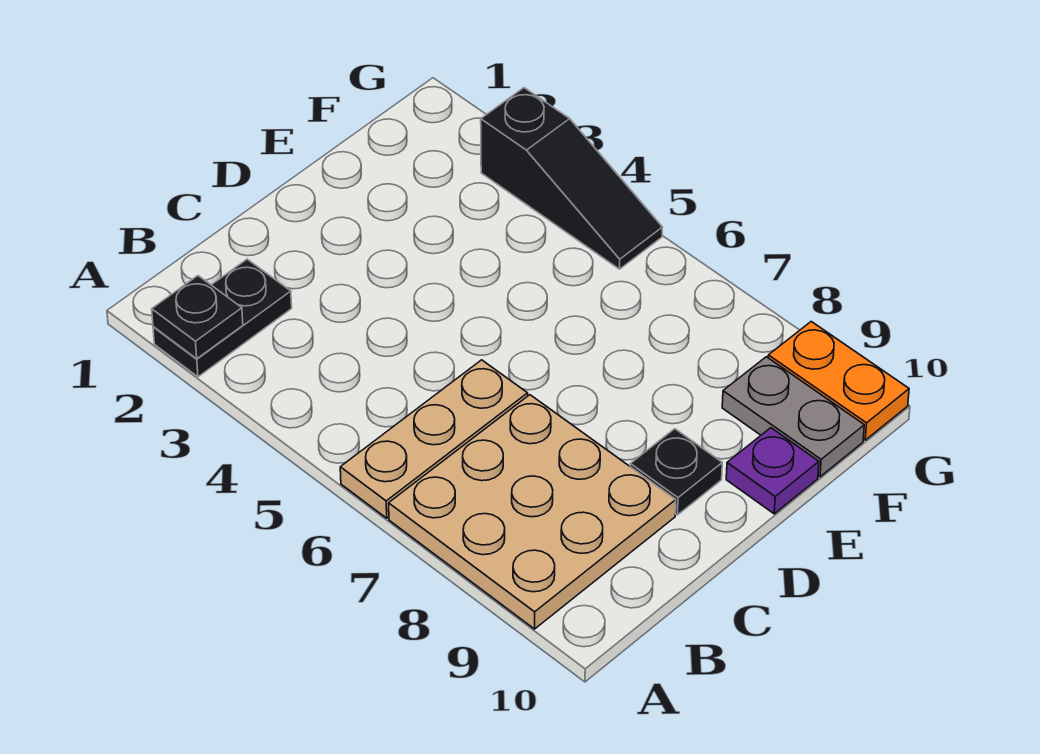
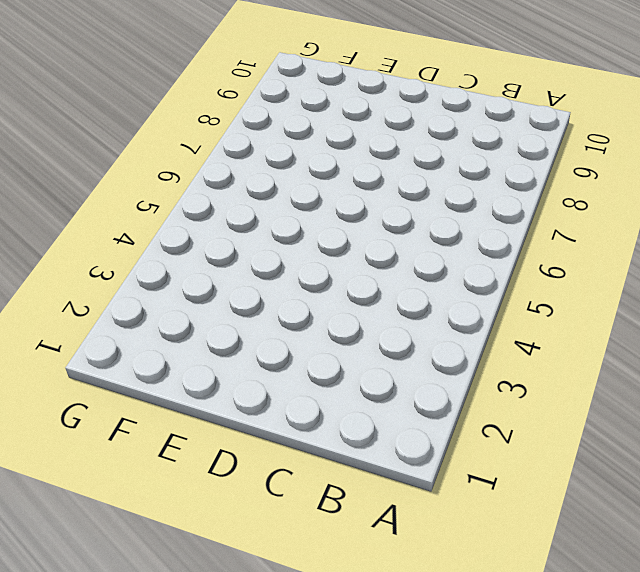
none -> black 1x2 plate [153,259,292,377]
none -> tan 1x3 plate [340,360,528,518]

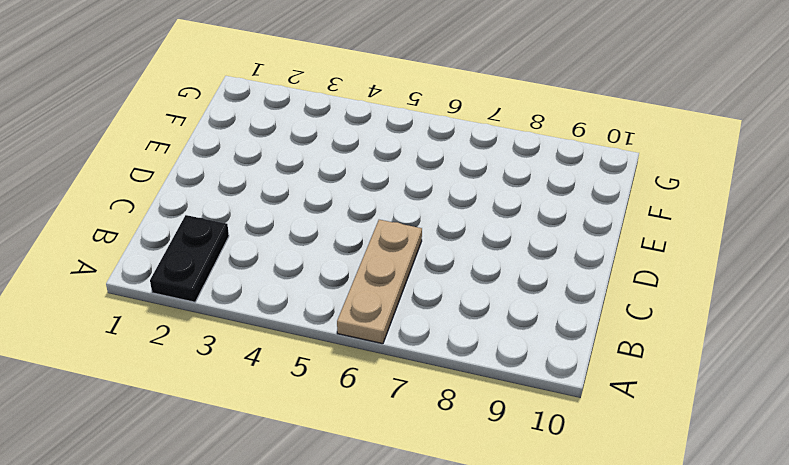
none -> tan 3x3 plate [389,395,676,629]
none -> black 1x1 plate [630,429,722,515]

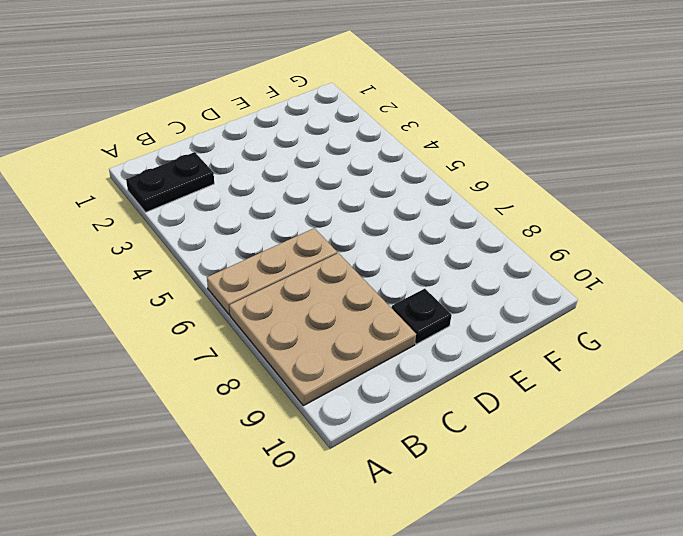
none -> purple 1x1 plate [726,428,819,514]
none -> grey 1x2 plate [722,357,864,477]

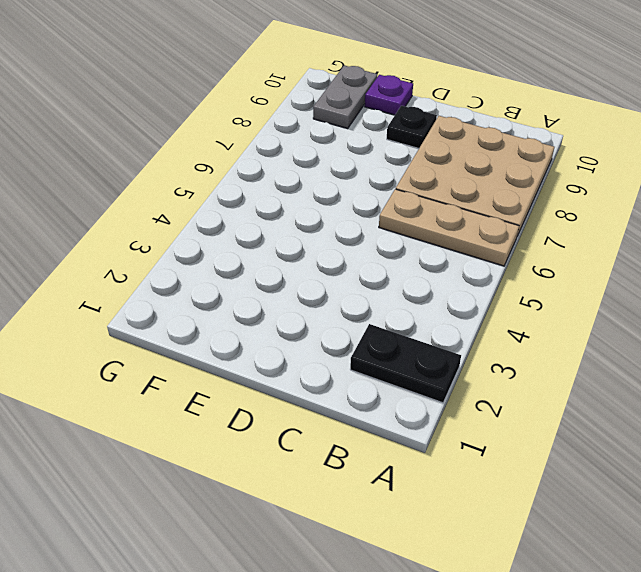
none -> black 1x3 slope [481,88,662,269]
none -> orange 1x2 plate [768,322,909,440]

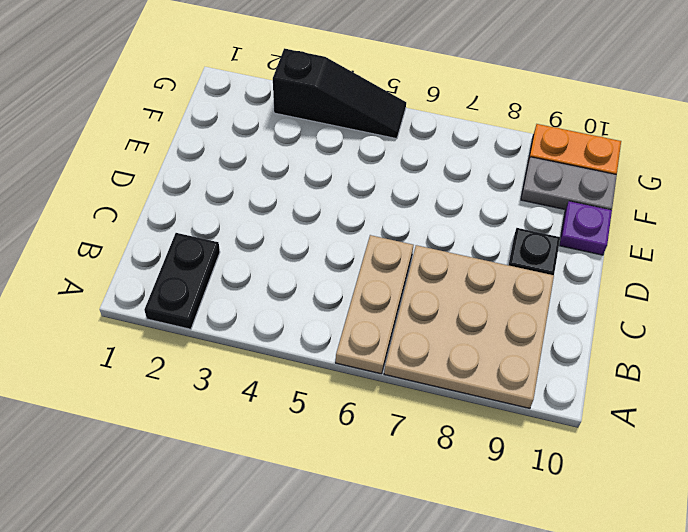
none -> black 1x1 plate [152,276,243,359]

